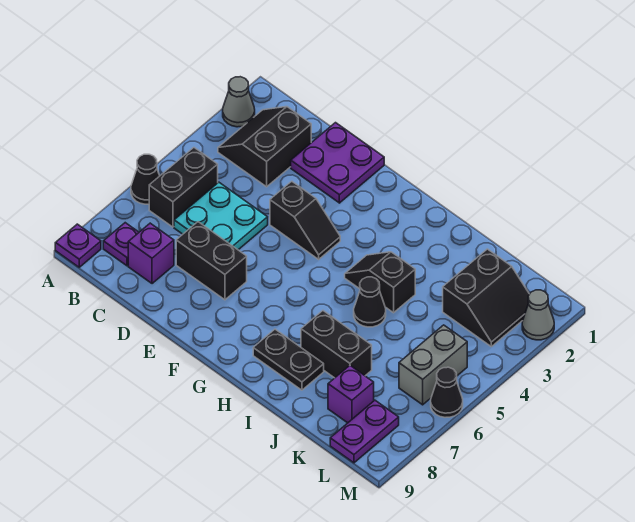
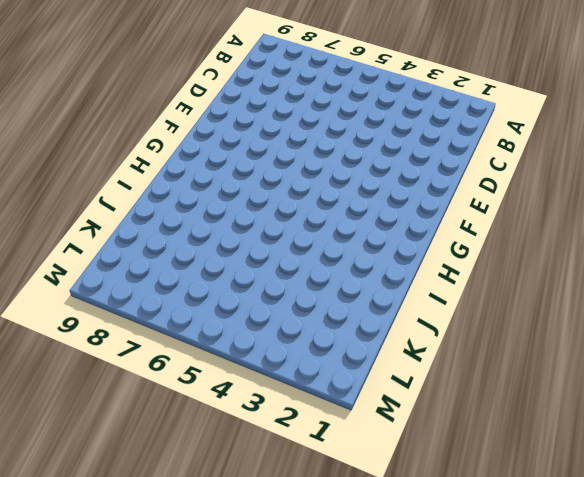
none -> grey 1x1 cone [223,77,255,127]
none -> black 1x1 cone [131,154,160,204]
none -> purple 1x1 plate [55,224,101,267]

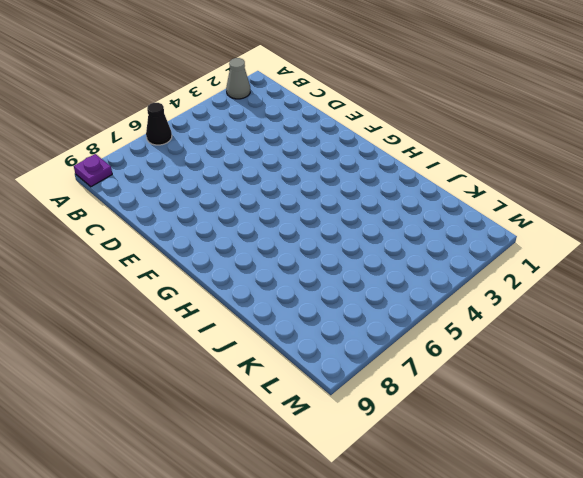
none -> black 2x2 slope [218,107,311,187]
none -> black 1x2 brick [149,148,218,227]
none -> purple 1x1 plate [103,223,139,266]

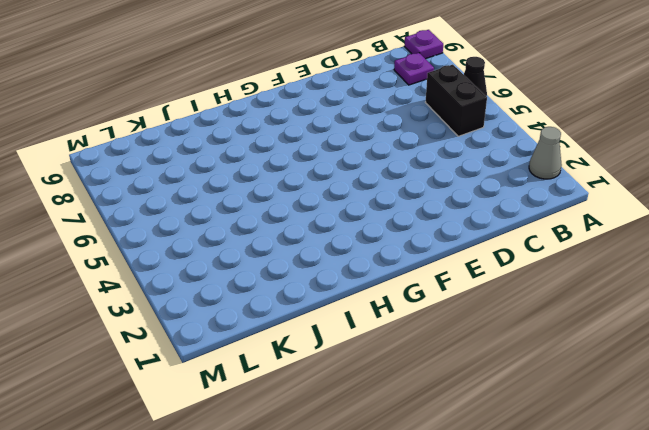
none -> black 2x2 slope [218,107,311,187]
none -> cyan 2x2 plate [174,182,268,250]
none -> purple 1x1 brick [128,223,174,284]

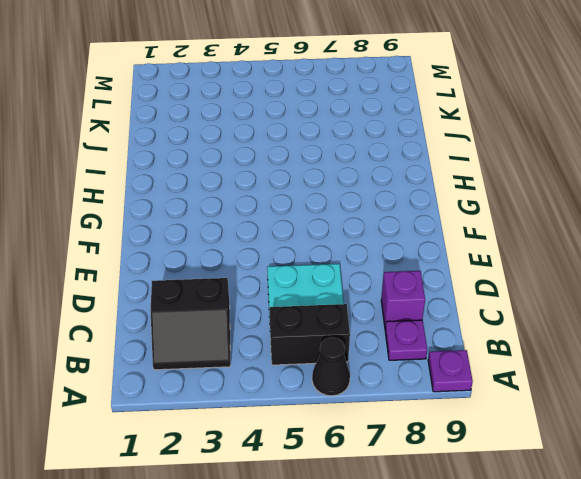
none -> grey 1x1 cone [223,77,255,127]
none -> purple 2x2 plate [291,123,384,203]
none -> black 1x2 brick [176,222,247,300]

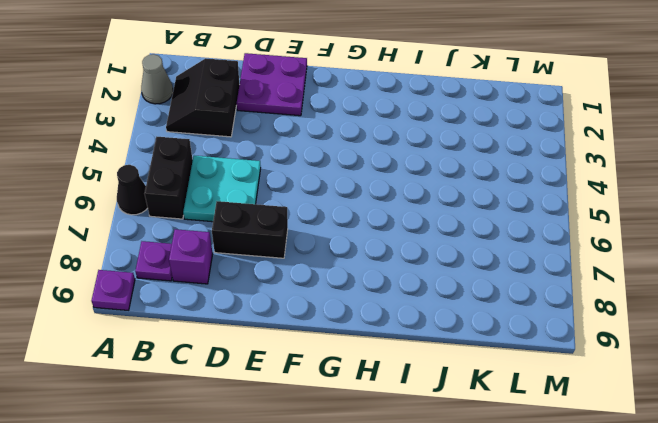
none -> black 1x2 slope [270,181,340,259]
none -> black 1x2 slope [345,252,415,313]
none -> black 1x2 plate [253,329,324,390]

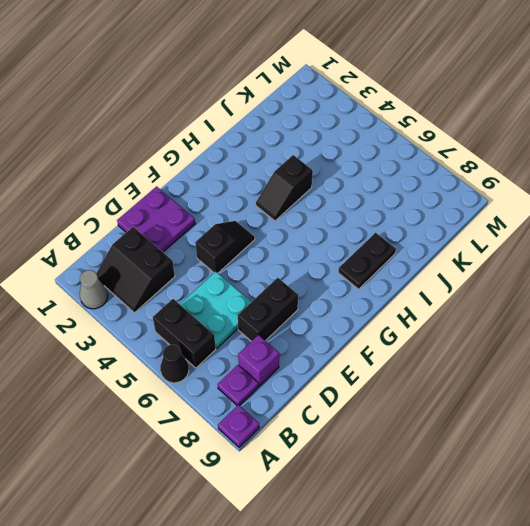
none -> black 1x1 cone [354,277,386,327]
none -> black 1x2 brick [301,311,372,378]
none -> black 2x2 slope [443,249,529,347]

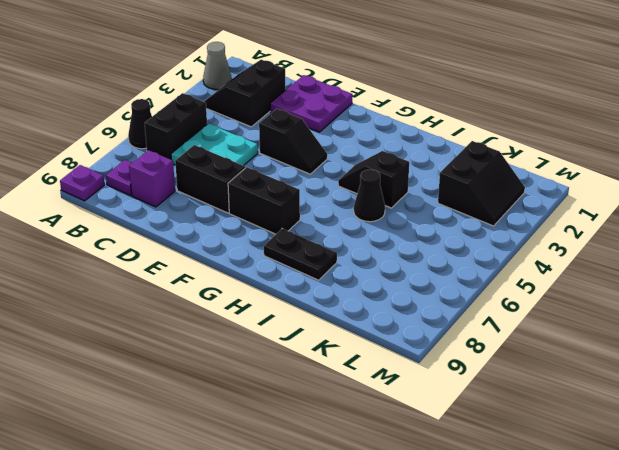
black 1x2 brick [228,167,300,234] -> black 1x2 brick moved to [301,311,372,378]
none -> purple 1x1 brick [328,366,374,423]
none -> grey 1x2 brick [399,325,467,405]
none -> purple 1x2 plate [330,400,399,463]

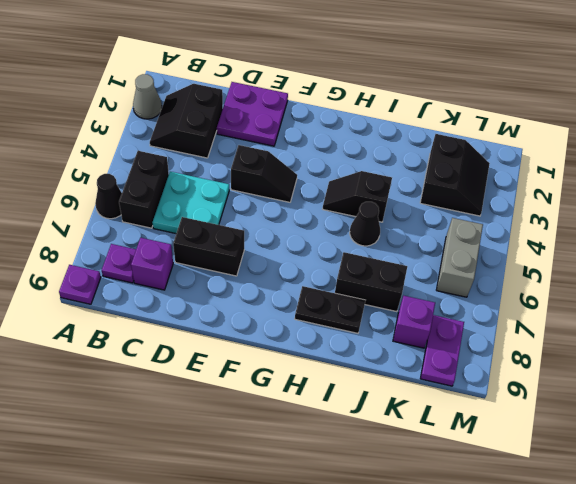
none -> grey 1x1 cone [522,290,554,340]
none -> black 1x1 cone [431,367,463,417]

